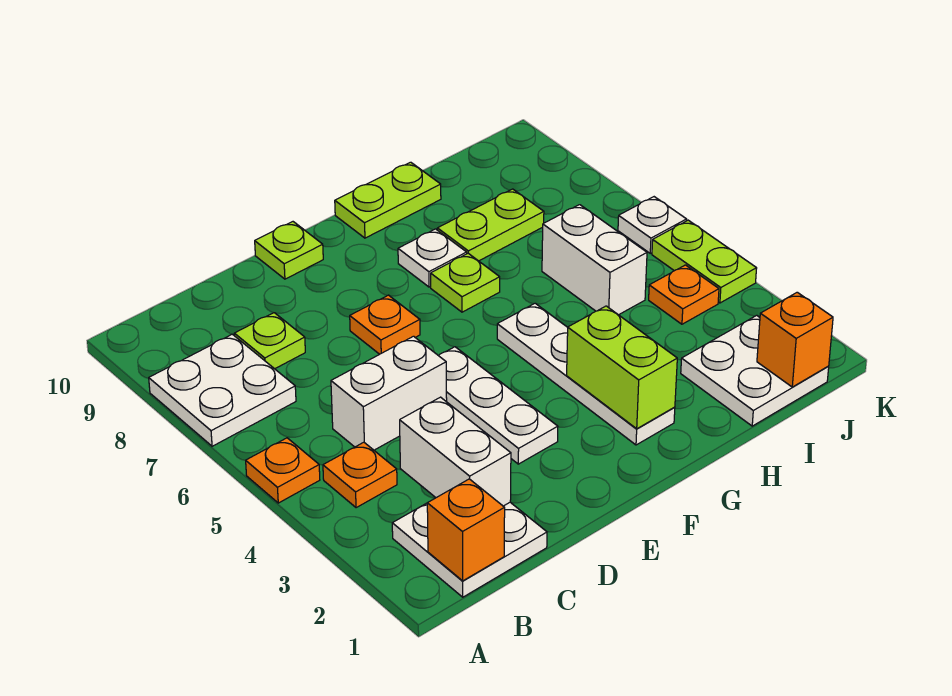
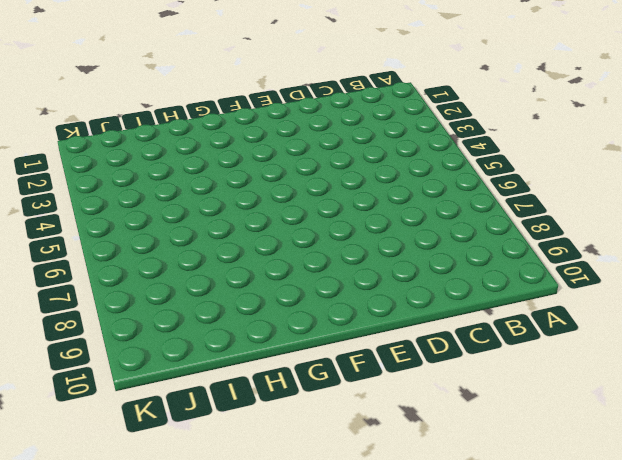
none -> orange 1x1 plate [246,438,320,503]
none -> white 2x2 plate [149,334,296,446]
none -> white 2x2 plate [392,502,547,597]

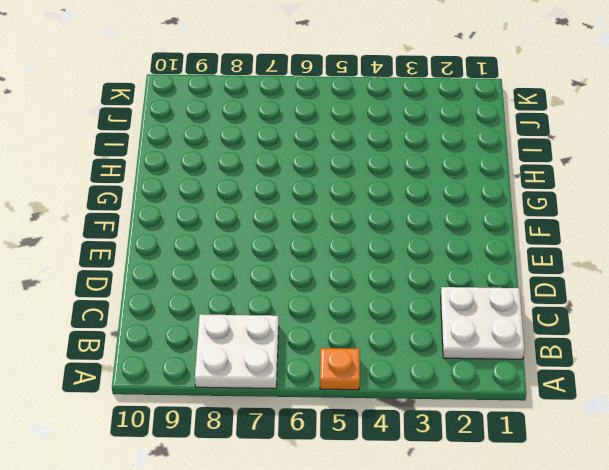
none -> orange 1x1 plate [323,442,397,508]
none -> white 1x2 brick [331,336,447,450]
none -> lime 1x1 plate [234,313,305,369]

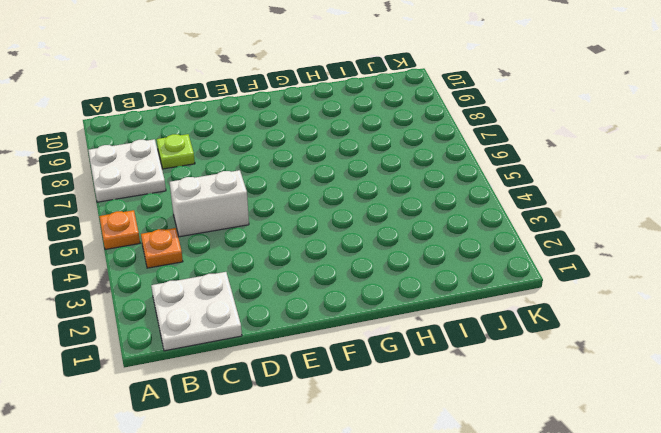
none -> white 1x3 plate [439,347,558,464]
none -> orange 1x1 plate [350,295,420,354]
none -> lime 1x1 plate [255,222,323,279]

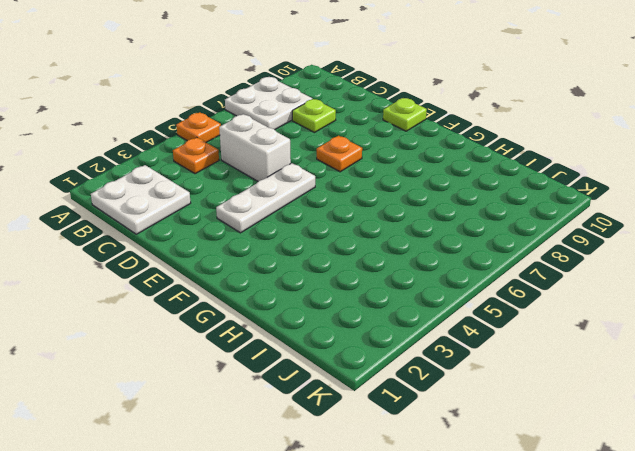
none -> white 1x4 plate [497,303,675,445]
none -> lime 1x1 plate [431,253,500,312]
none -> white 1x1 plate [398,229,467,287]

